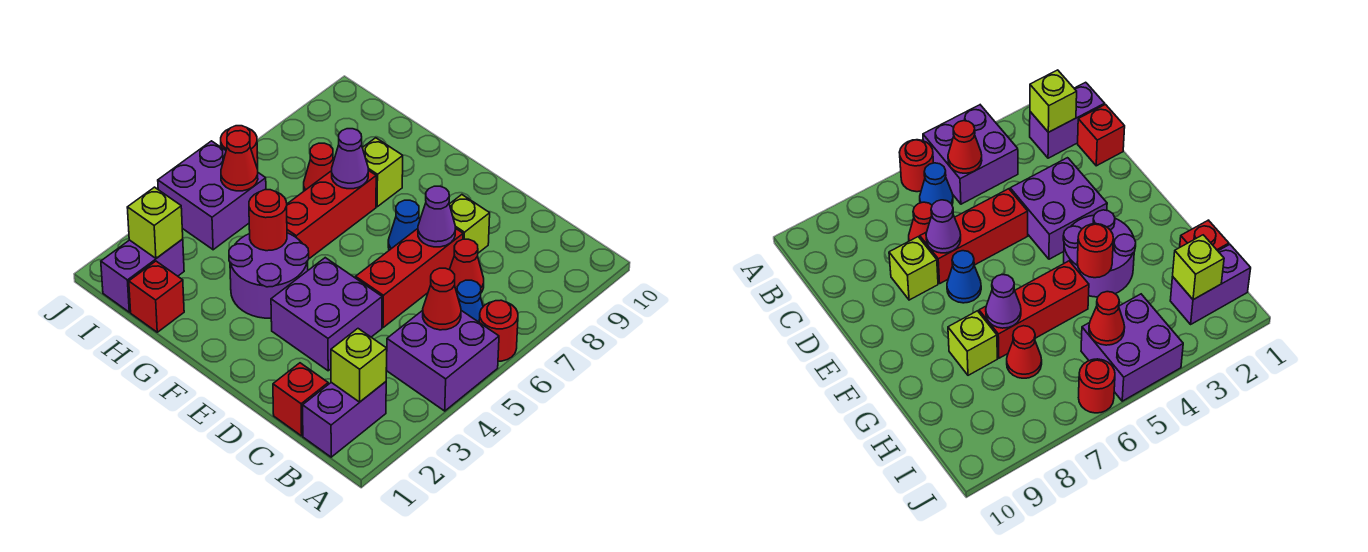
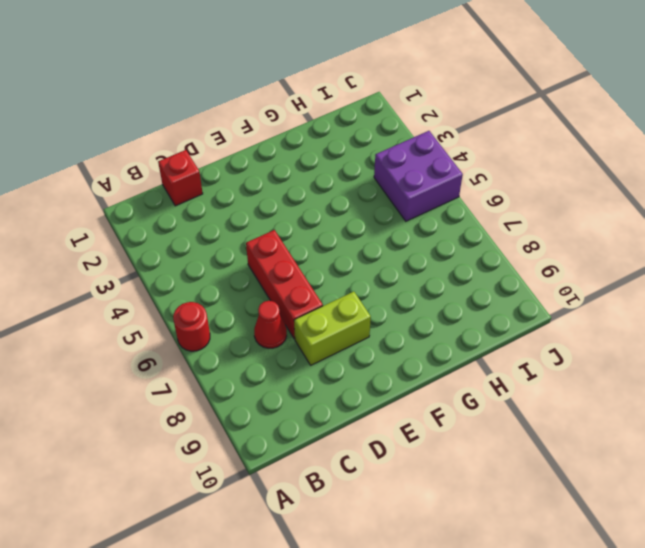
lime 1x2 brick [294,292,371,365] -> lime 1x1 brick [449,195,490,253]
none -> purple 2x2 brick [387,310,499,411]
none -> purple 1x2 brick [303,382,386,457]
none -> blue 1x1 cone [457,280,483,322]

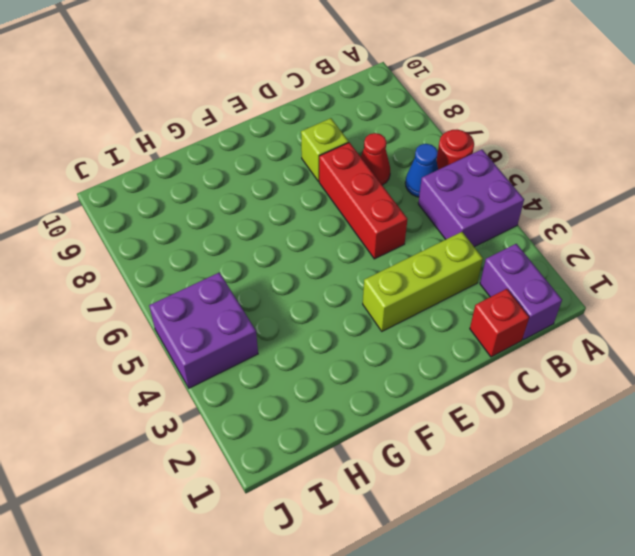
lime 1x3 brick [363,232,483,331] -> purple 2x2 brick [271,258,382,371]
none -> blue 1x1 cone [388,200,420,250]
none -> purple 2x2 round brick [229,233,309,318]
none -> red 1x3 brick [287,170,376,259]

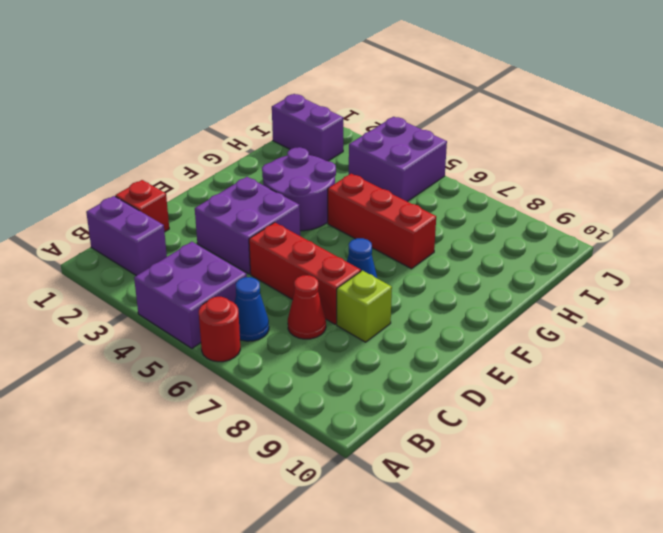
none -> lime 1x1 brick [362,138,403,207]
none -> red 1x1 brick [129,261,184,332]
none -> red 1x1 cone [304,143,334,191]

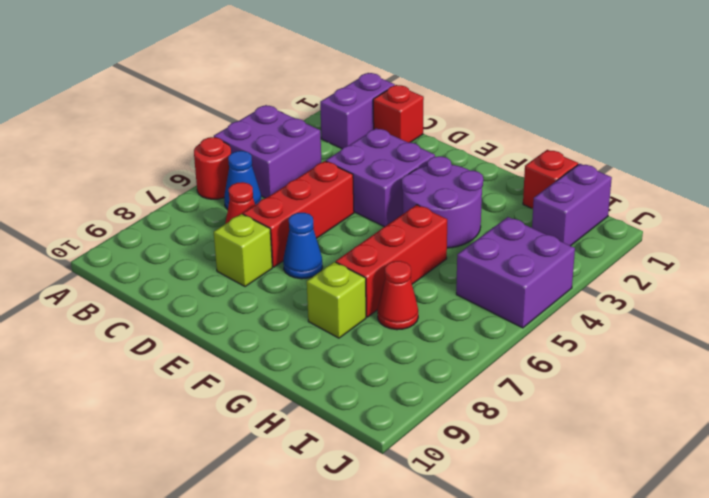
none -> red 1x1 round brick [221,126,258,169]
none -> lime 1x1 brick [331,329,387,402]
none -> red 1x1 cone [423,268,461,330]

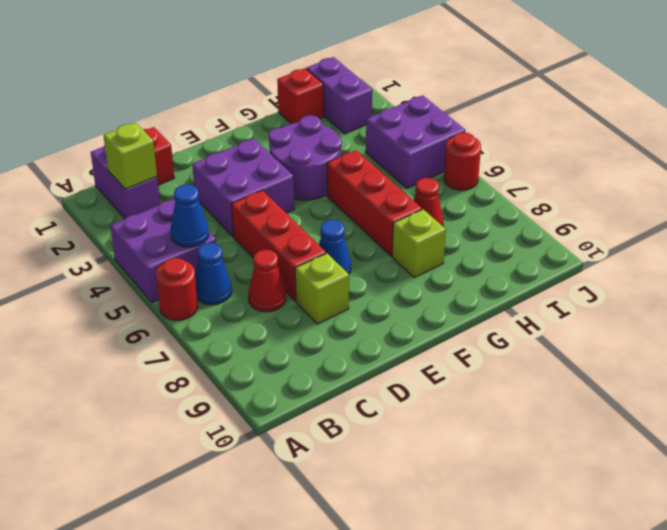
blue 1x1 cone [171,184,209,247] -> red 1x1 cone [423,268,461,330]
none -> purple 1x1 cone [418,186,455,247]
none -> red 1x1 round brick [249,190,287,251]
none -> purple 1x1 cone [332,129,368,189]

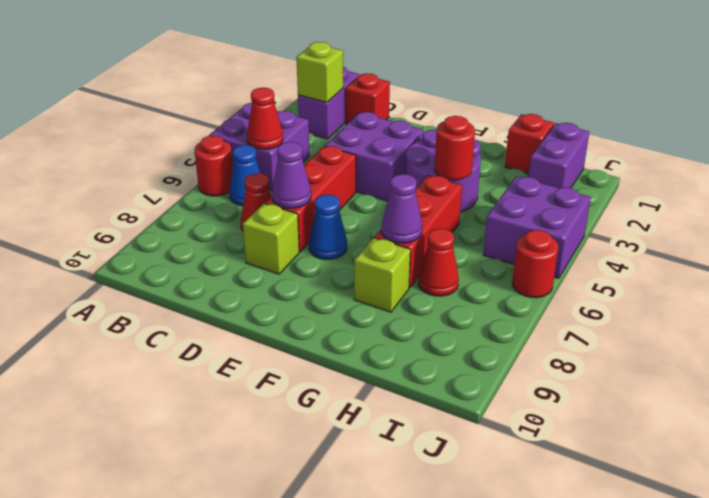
none -> lime 1x1 brick [127,187,183,258]
none -> red 1x1 cone [221,131,258,191]

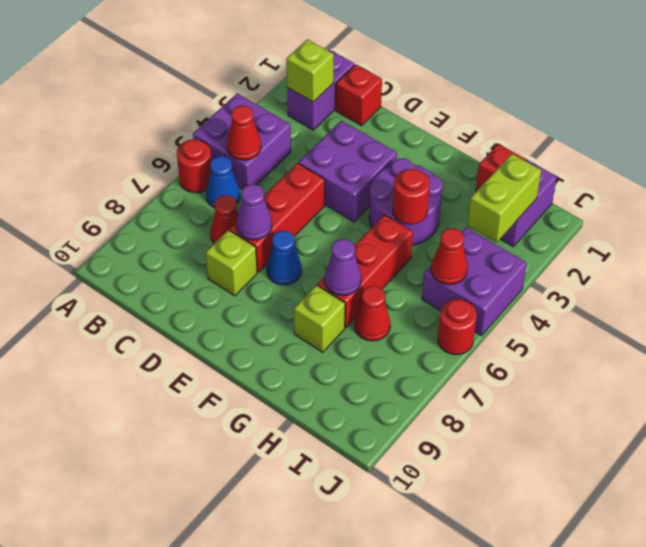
lime 1x2 brick [467,154,541,243] -> lime 1x1 brick [127,187,183,258]

